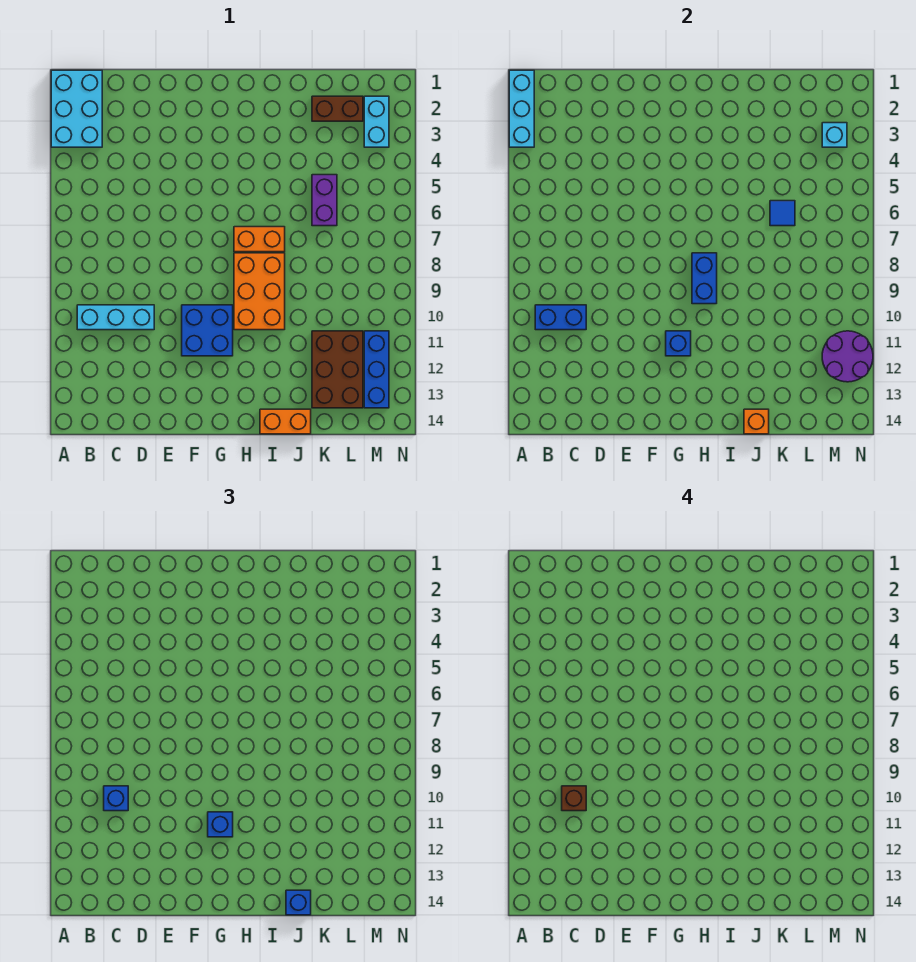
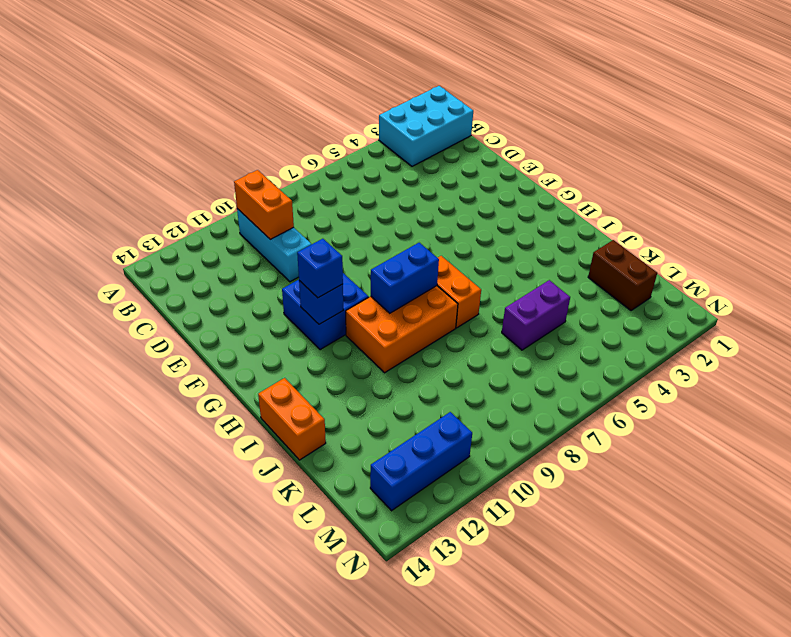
orange 1x2 brick [234,170,294,239] -> blue 1x2 brick [535,305,586,330]
none -> brown 2x3 brick [312,331,363,408]
none -> cyan 1x2 brick [364,96,389,147]
none -> cyan 1x3 brick [509,70,534,147]

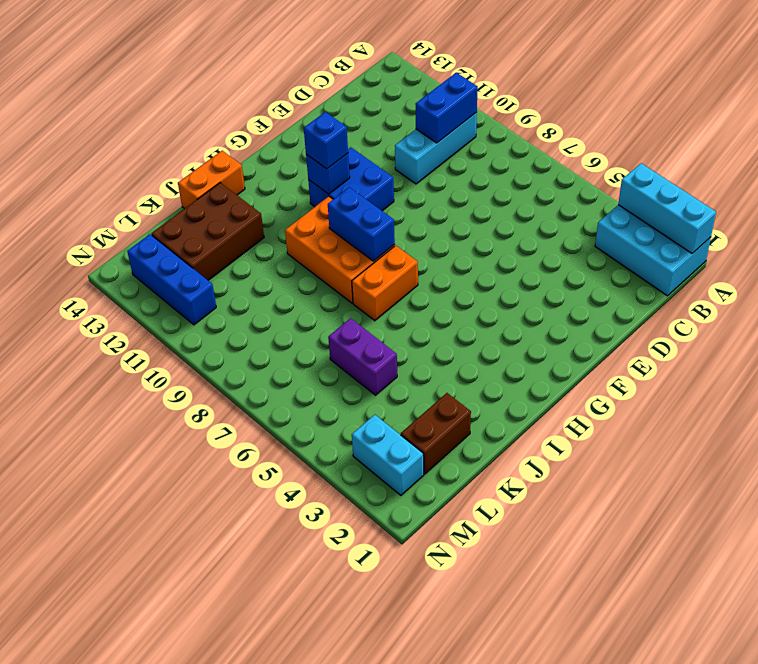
brown 2x3 brick [151,183,264,280] -> brown 2x3 brick turned to [312,331,363,408]
none -> orange 1x1 brick [744,409,769,434]
none -> blue 1x1 tile [770,201,795,226]
none -> cyan 1x1 brick [822,123,847,147]

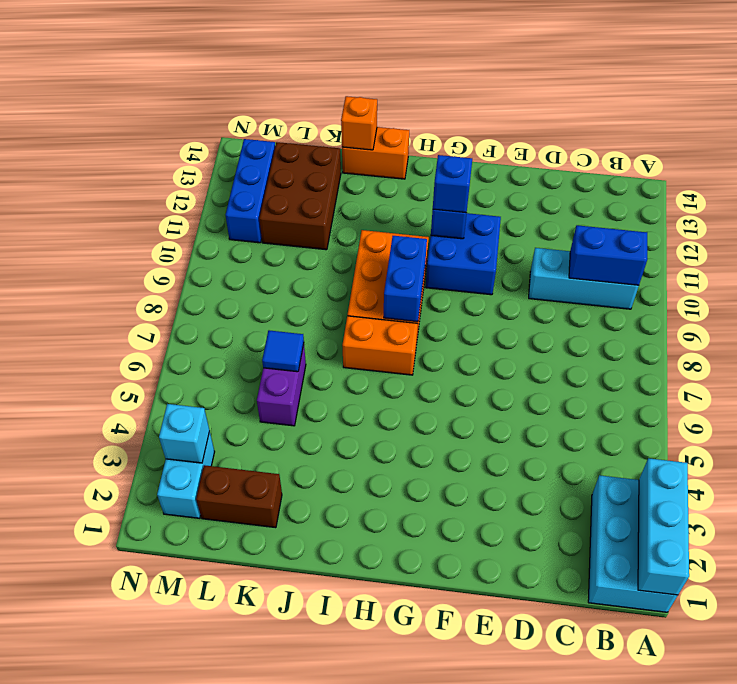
none -> purple 2x2 round brick [822,331,873,382]
none -> blue 1x1 brick [104,786,128,811]
none -> blue 1x1 brick [286,890,311,915]

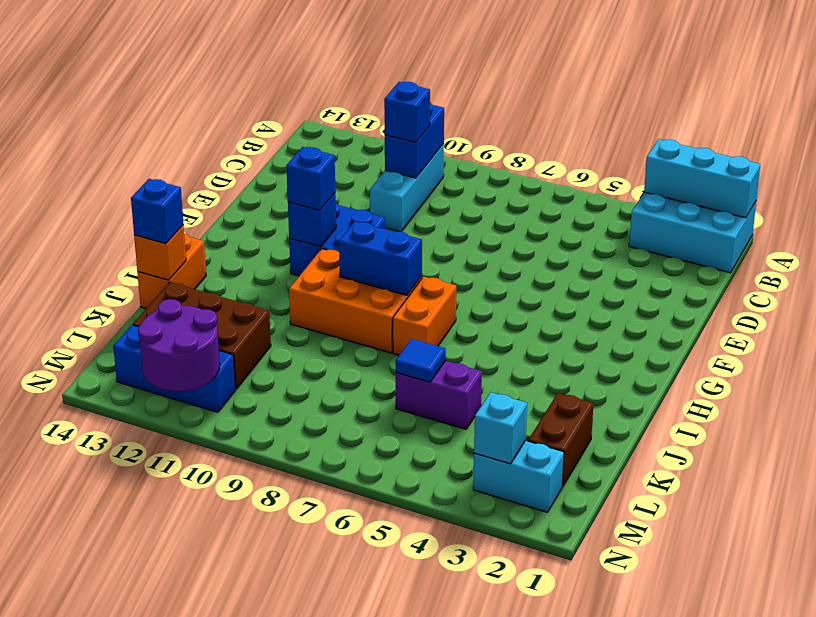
none -> brown 1x1 brick [562,786,586,811]

